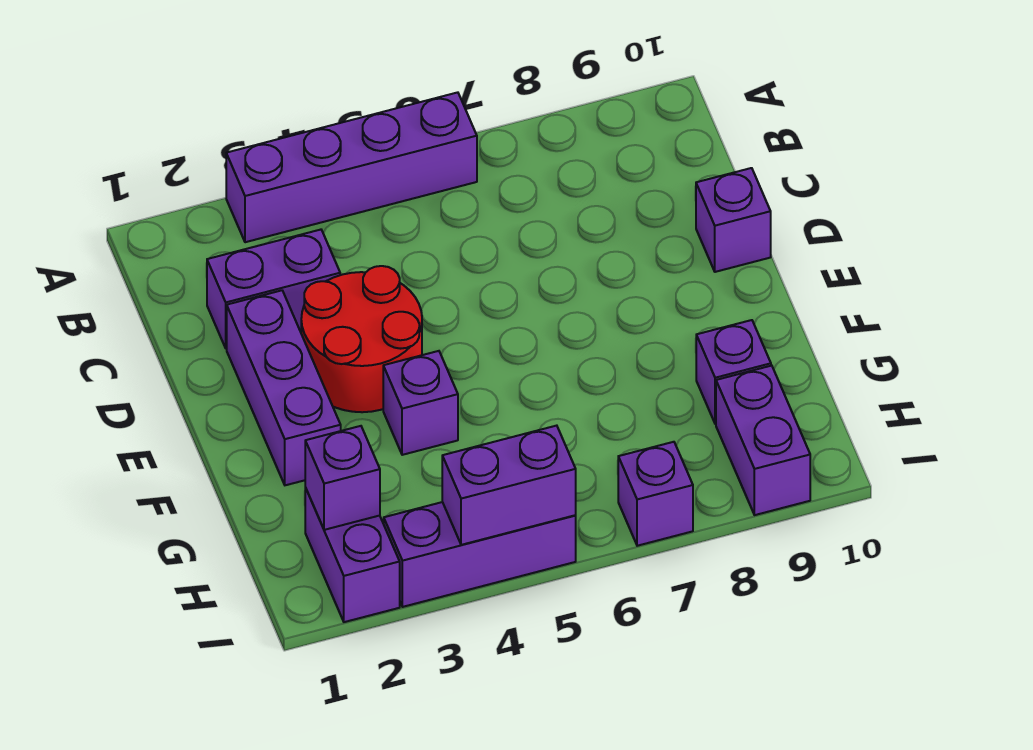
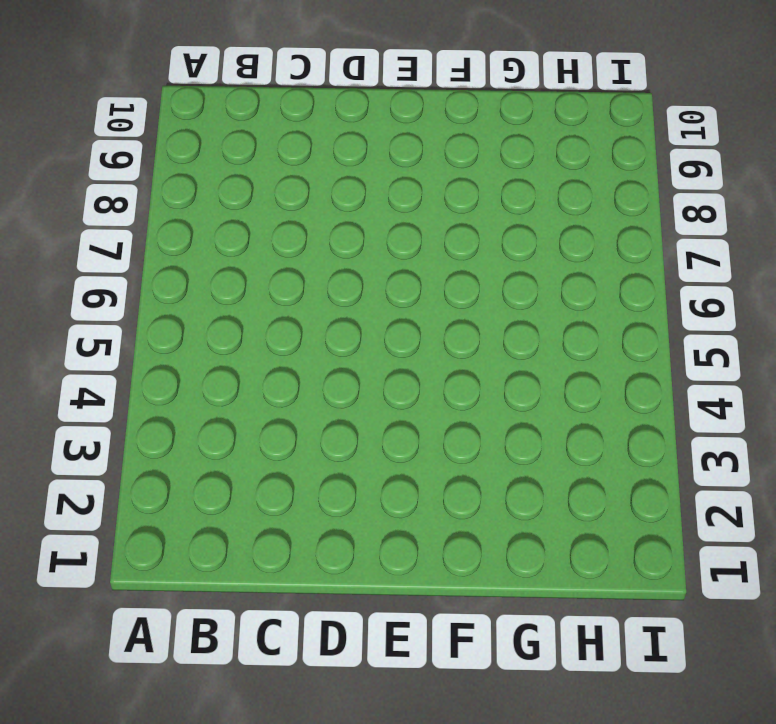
none -> purple 1x4 brick [226,92,477,242]
none -> purple 1x2 brick [207,230,340,349]
none -> purple 1x3 brick [227,290,341,485]

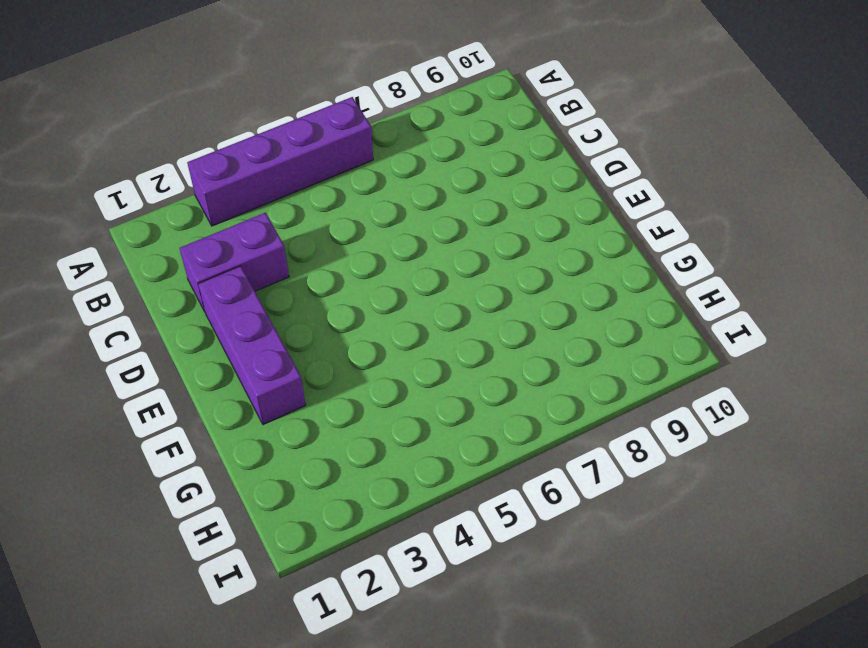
none -> red 2x2 round brick [301,266,422,412]
none -> purple 1x1 brick [696,168,771,272]
none -> purple 1x1 brick [383,351,458,455]

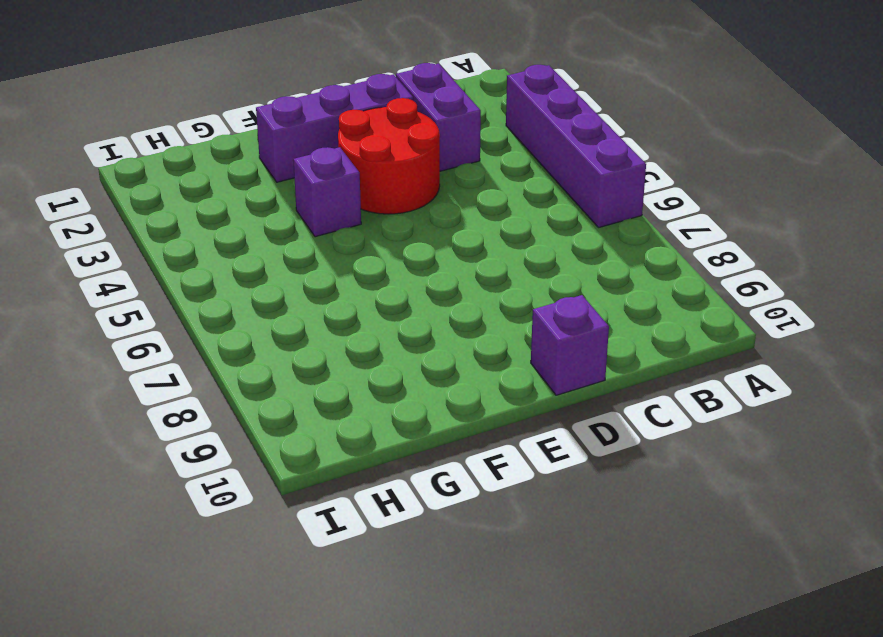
none -> purple 1x1 brick [696,320,771,424]
none -> purple 1x2 brick [305,488,400,622]
none -> purple 1x2 brick [716,366,810,515]

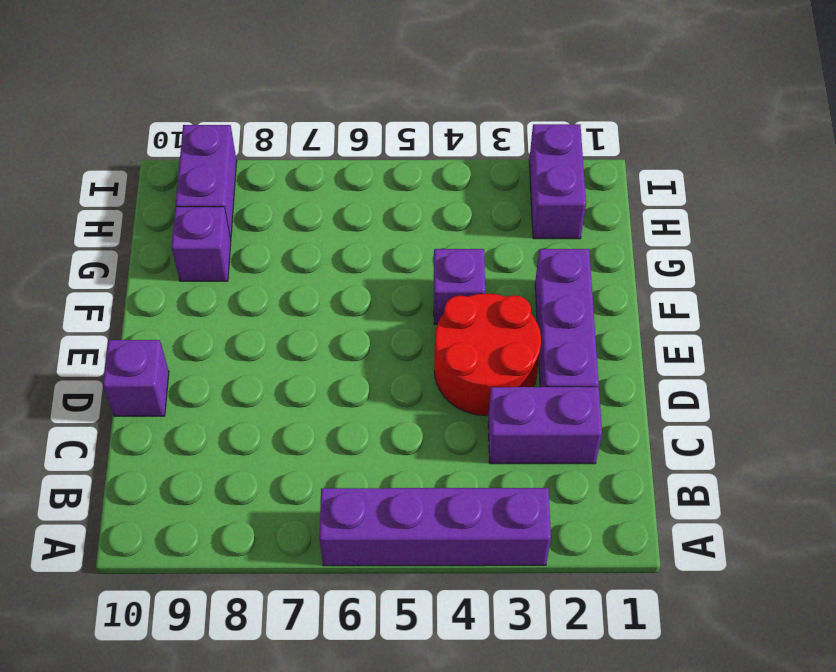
none -> purple 1x3 brick [384,502,576,607]
none -> purple 1x1 brick [618,442,693,546]
none -> purple 1x1 brick [305,426,380,530]

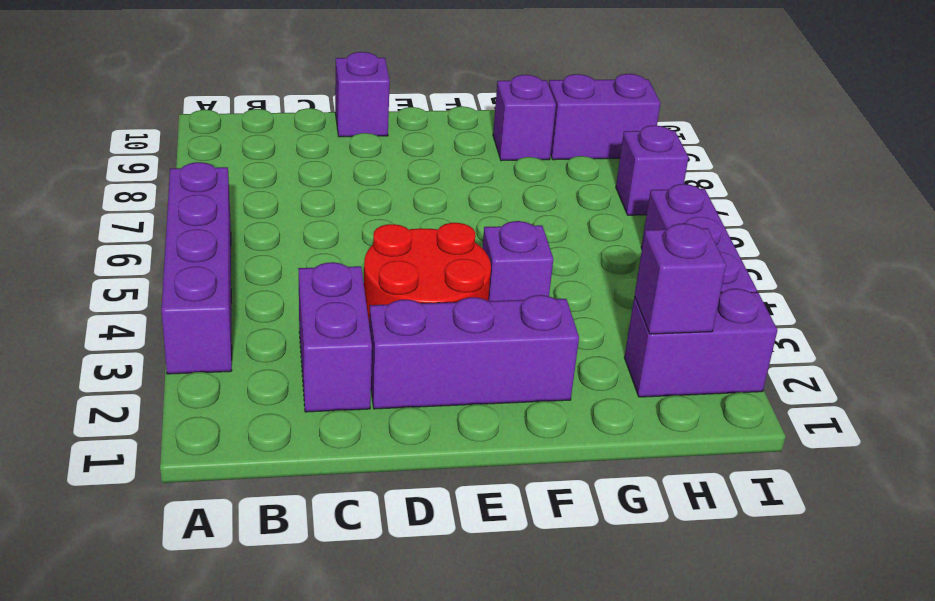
none -> purple 1x2 brick [442,426,576,545]

